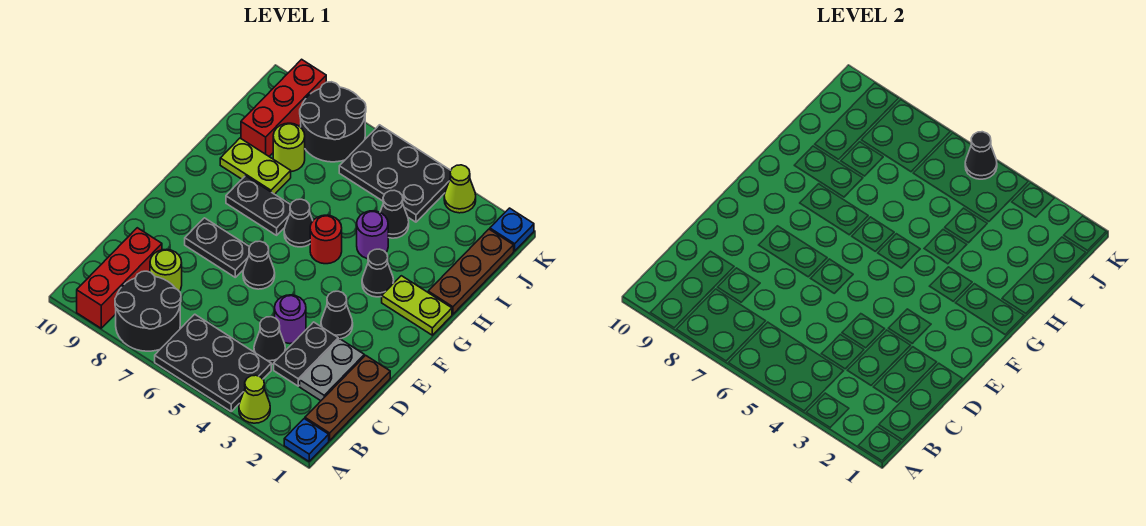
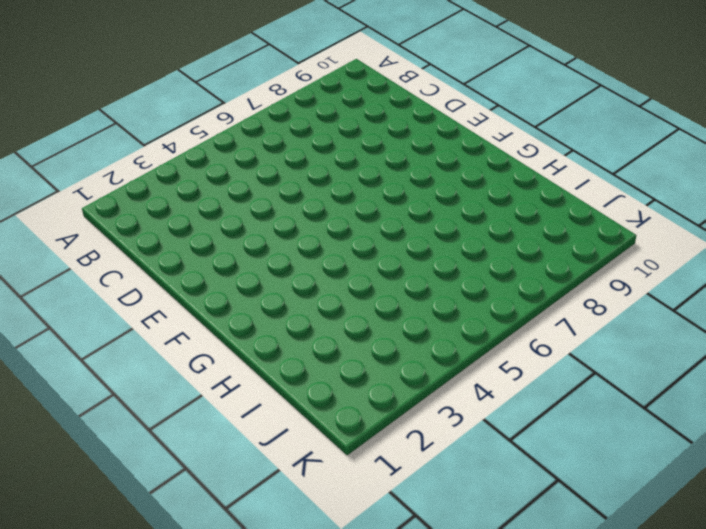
none -> blue 1x1 plate [284,419,329,461]
none -> lime 1x1 cone [239,375,270,423]
none -> black 2x3 plate [155,314,271,411]
none -> black 2x2 round brick [115,271,181,351]

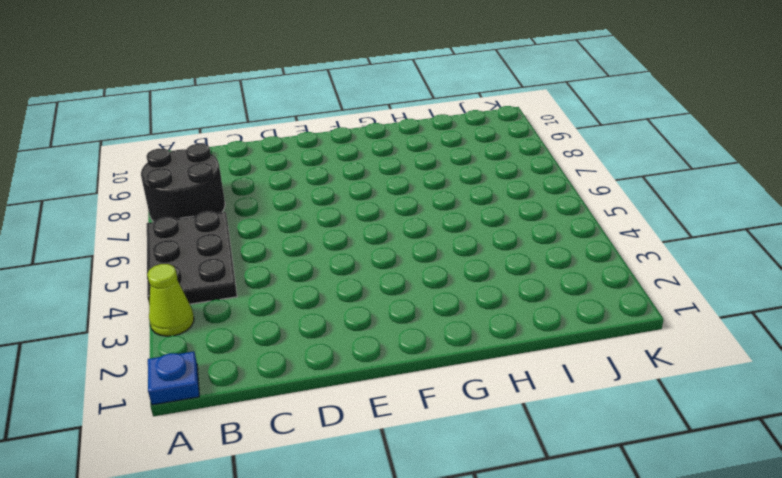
none -> red 1x3 brick [77,228,162,328]
none -> brown 1x3 plate [305,355,390,440]
none -> grey 1x2 plate [300,339,364,401]
none -> black 1x2 plate [274,322,338,386]

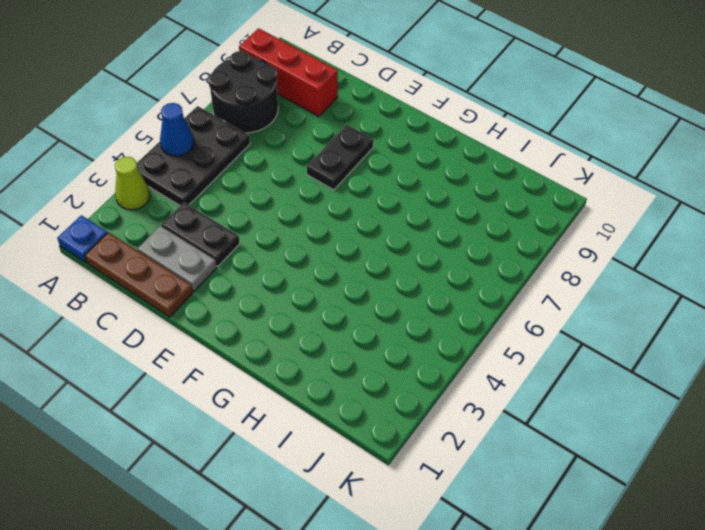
blue 1x1 cone [160,103,194,156] -> none
none -> black 1x1 cone [254,317,285,364]
none -> lime 1x1 round brick [150,249,182,291]
none -> purple 1x1 round brick [275,295,306,344]
none -> black 1x1 cone [321,291,353,339]

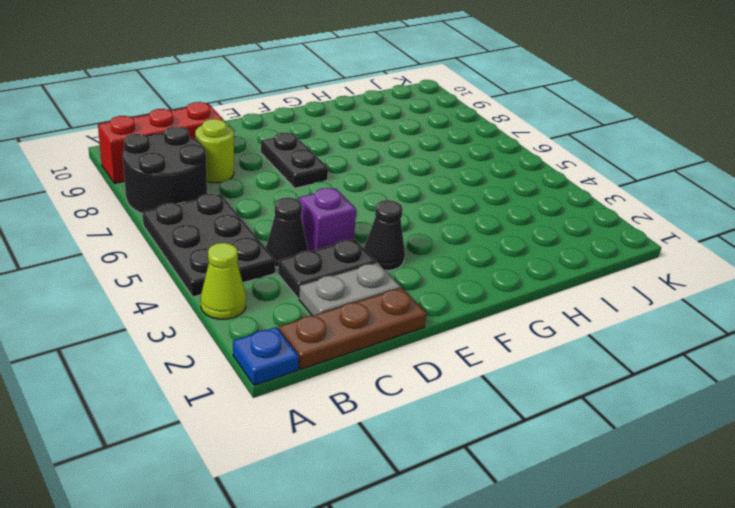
purple 1x1 brick [299,188,356,251] -> purple 1x1 round brick [275,295,306,344]
none -> black 1x1 cone [243,241,275,289]
none -> lime 1x2 plate [382,276,452,335]
none -> black 1x1 cone [362,249,394,297]
none -> red 1x1 round brick [310,215,342,264]

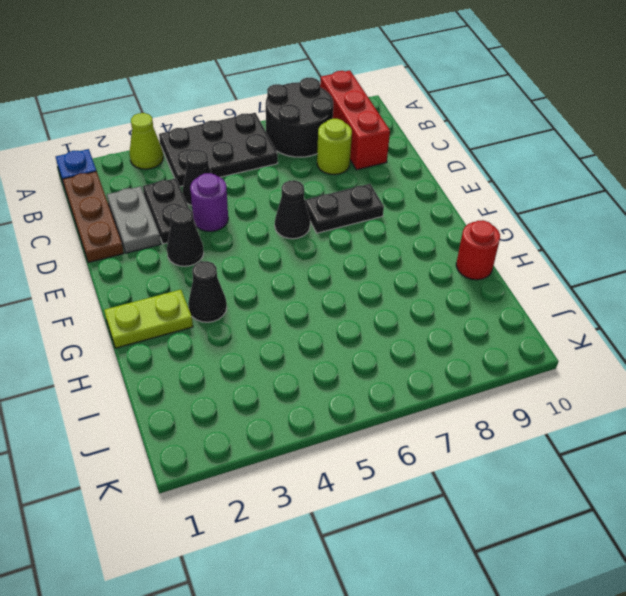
red 1x1 round brick [456,220,500,280] -> red 1x1 round brick moved to [310,215,342,264]
none -> black 1x1 cone [284,199,313,247]
none -> black 1x2 plate [226,176,290,235]
none -> brown 1x3 plate [428,229,514,314]
none -> purple 1x1 round brick [357,211,388,259]

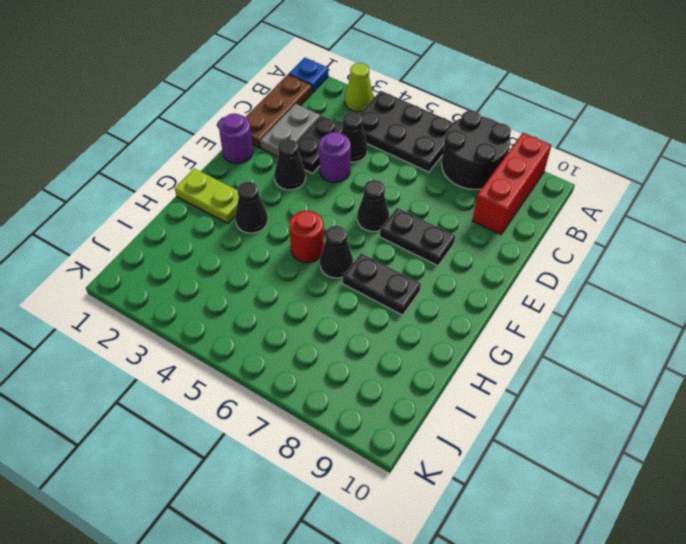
purple 1x1 round brick [219,113,253,164] -> purple 1x1 round brick moved to [357,211,388,259]
none -> lime 1x1 round brick [150,249,182,291]
none -> brown 1x3 plate [428,229,514,314]
none -> lime 1x2 plate [220,138,291,194]
none -> black 1x1 cone [380,190,409,238]

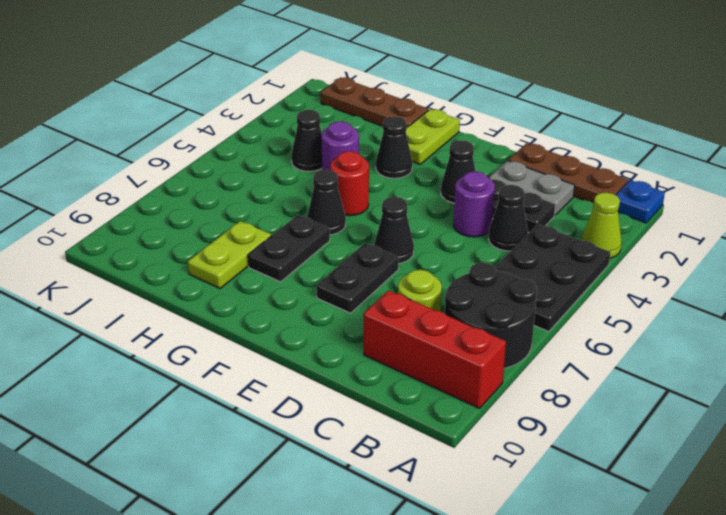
none -> lime 1x1 round brick [273,123,305,172]
none -> red 1x3 brick [241,59,326,156]
none -> black 2x3 plate [339,125,451,222]
none -> black 2x2 round brick [300,82,366,162]

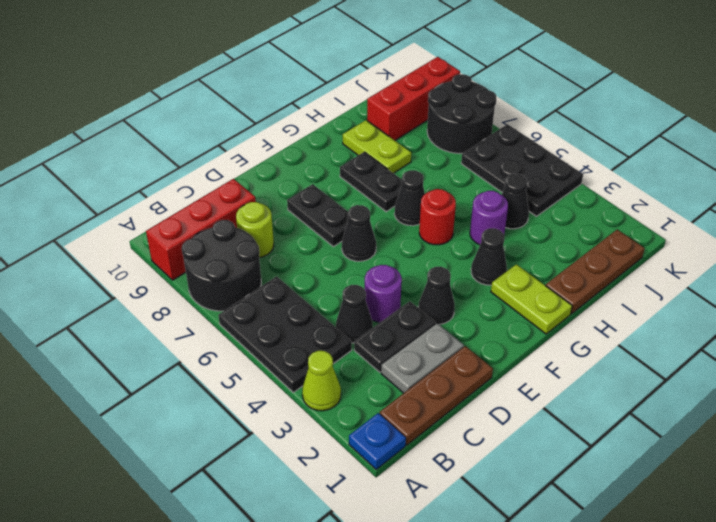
none -> lime 1x1 round brick [273,123,305,172]
none -> blue 1x1 plate [490,208,534,251]
none -> lime 1x1 cone [444,165,476,213]
none -> black 1x1 cone [965,132,997,179]

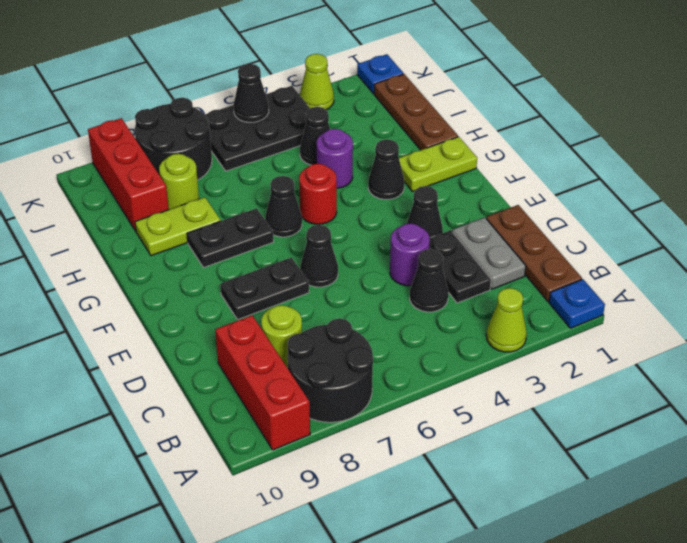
none -> black 2x3 plate [155,314,271,411]

